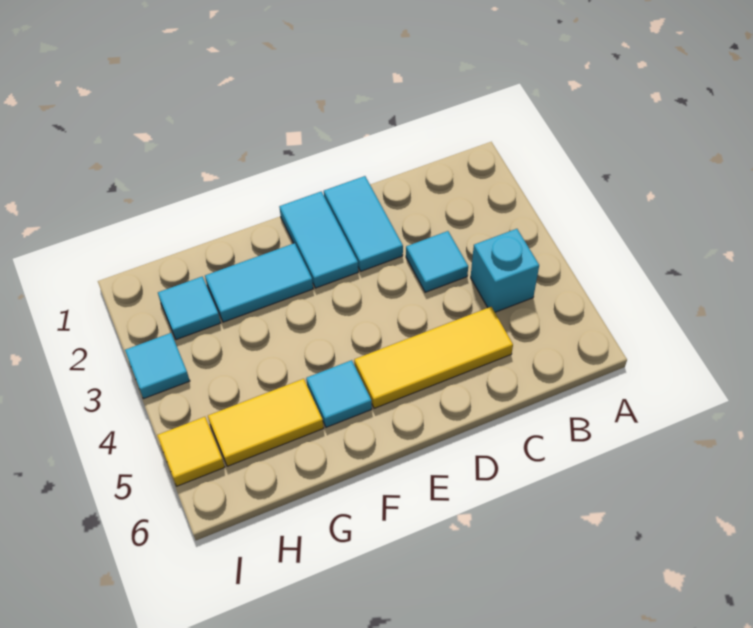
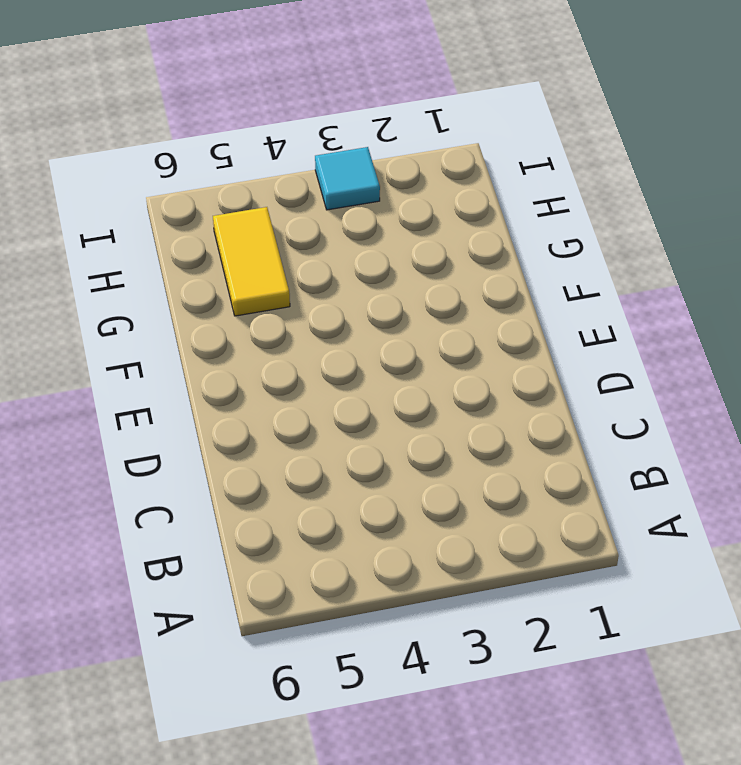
none -> cyan 1x1 brick [471,229,539,312]
none -> cyan 1x1 tile [406,231,468,292]

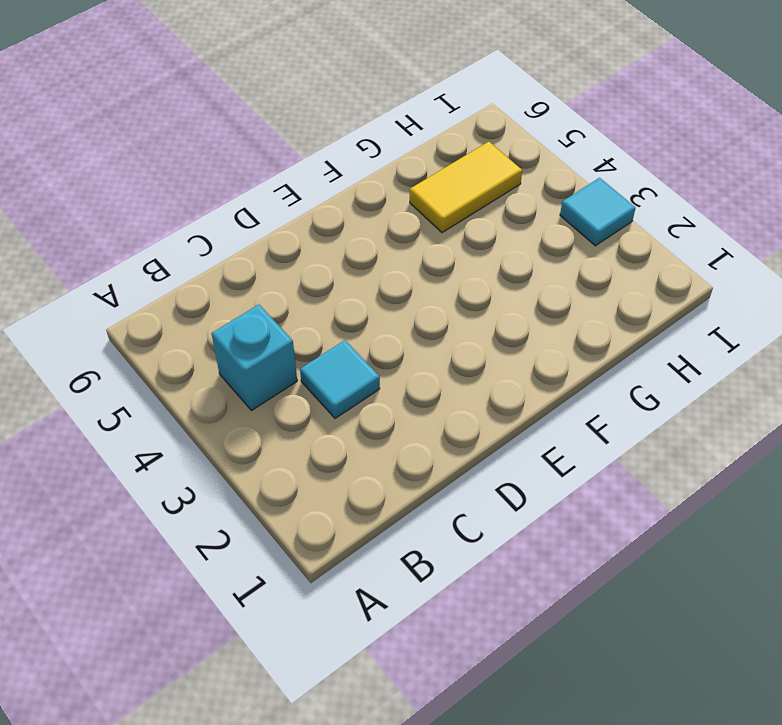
none -> yellow 1x3 tile [354,307,513,408]
none -> cyan 1x2 tile [324,176,403,271]

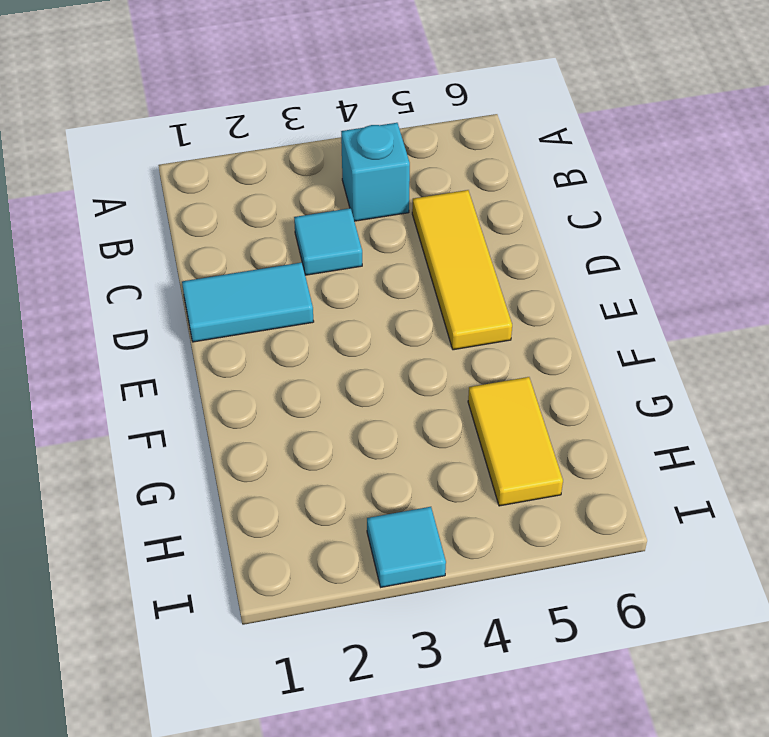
none -> cyan 1x2 tile [279,192,358,288]
none -> cyan 1x2 tile [205,243,313,322]

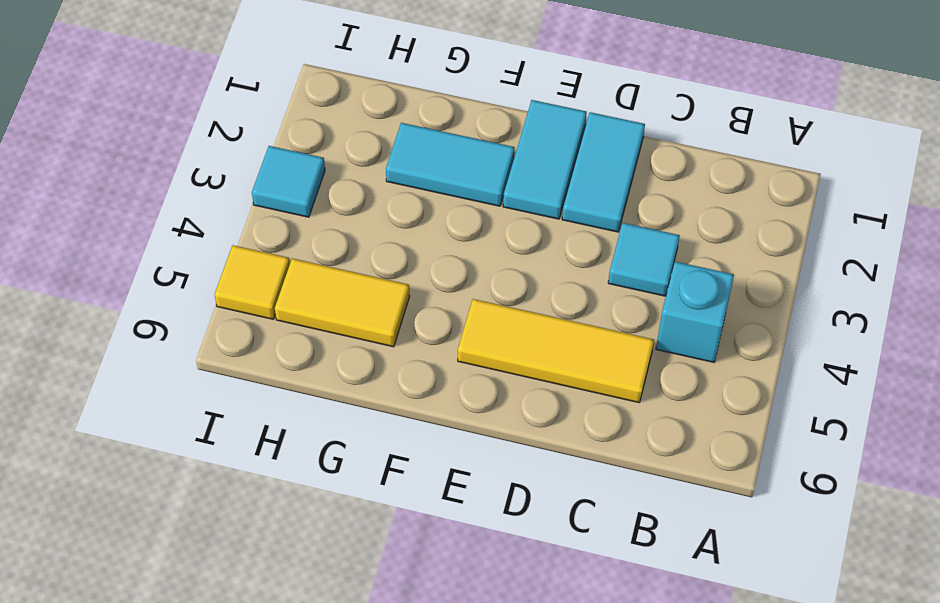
none -> cyan 1x1 tile [306,360,372,427]
none -> cyan 1x1 tile [158,277,221,340]

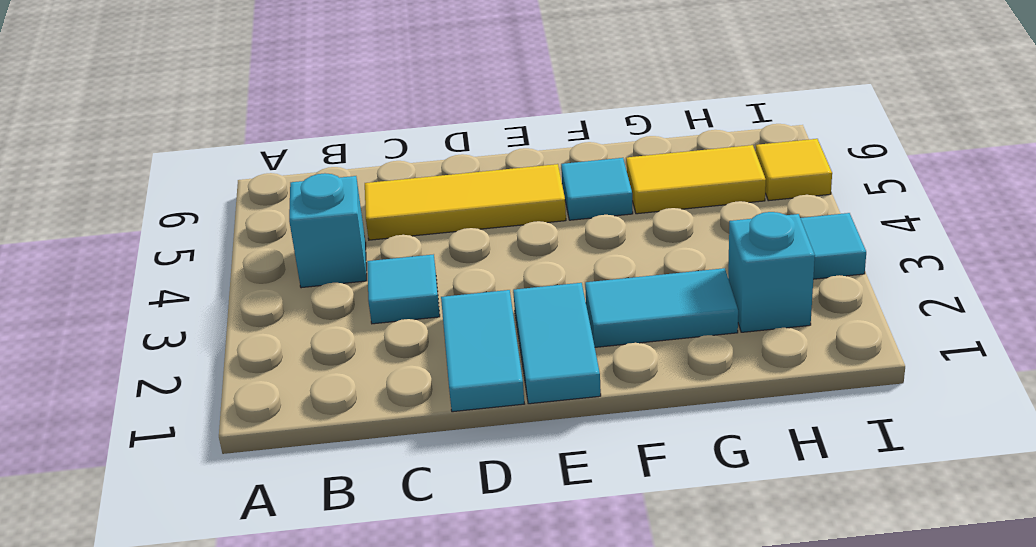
cyan 1x1 brick [728,212,815,332] -> cyan 1x1 tile [158,277,221,340]

